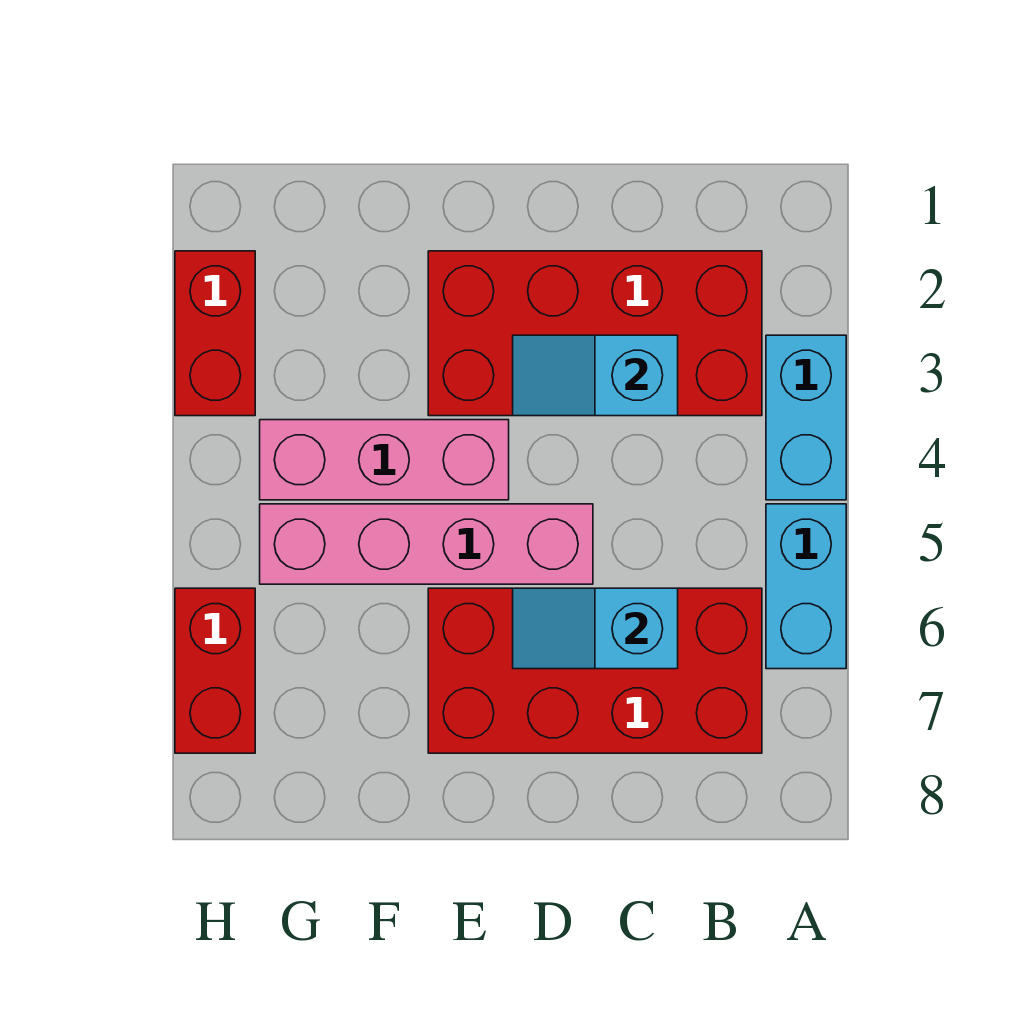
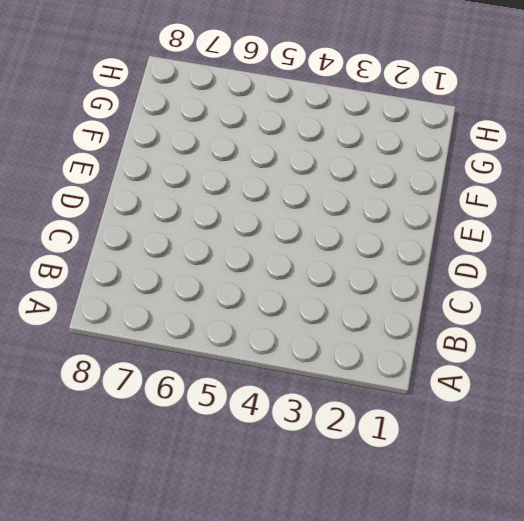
none -> cyan 1x2 brick [766,335,846,500]
none -> cyan 1x2 brick [766,504,846,669]

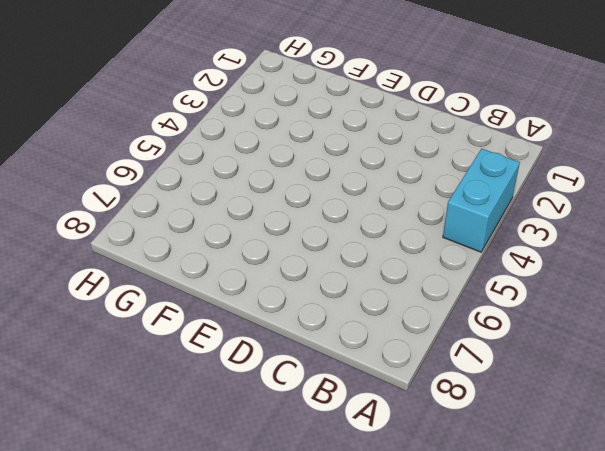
none -> cyan 1x2 brick [766,504,846,669]
none -> red 2x4 brick [428,251,762,416]

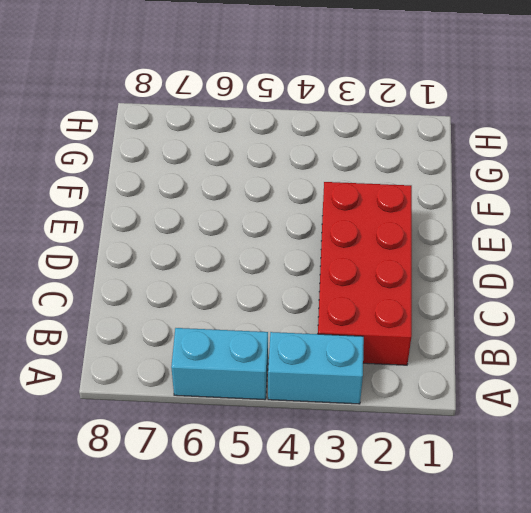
none -> red 2x4 brick [428,588,762,753]
none -> pink 1x4 brick [260,504,593,584]

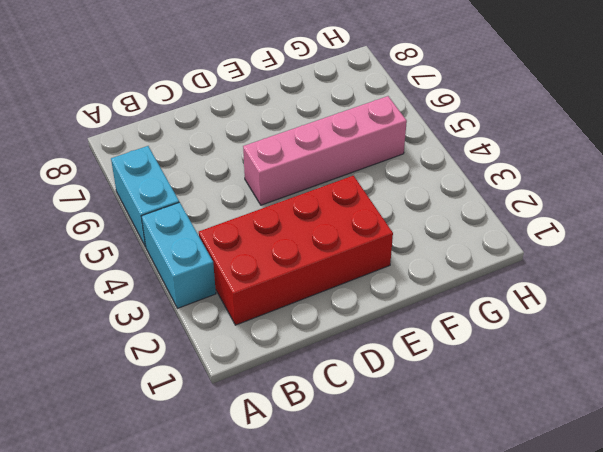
none -> red 2x4 brick [428,588,762,753]
none -> pink 1x3 brick [260,420,509,500]

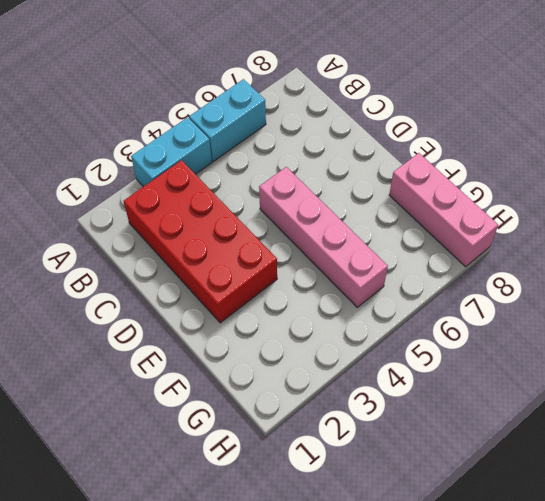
pink 1x3 brick [389,153,498,267] -> pink 1x3 brick moved to [260,420,509,500]
none -> red 2x4 brick [428,588,762,753]
none -> red 1x2 brick [175,251,255,416]

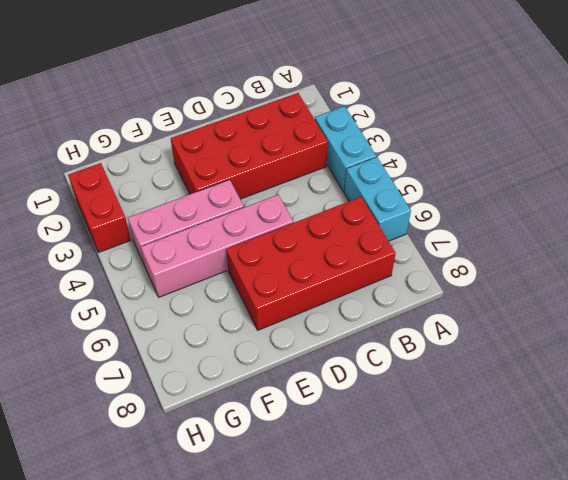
none -> red 1x2 brick [175,588,255,753]
none -> cyan 1x2 slope [513,335,678,416]

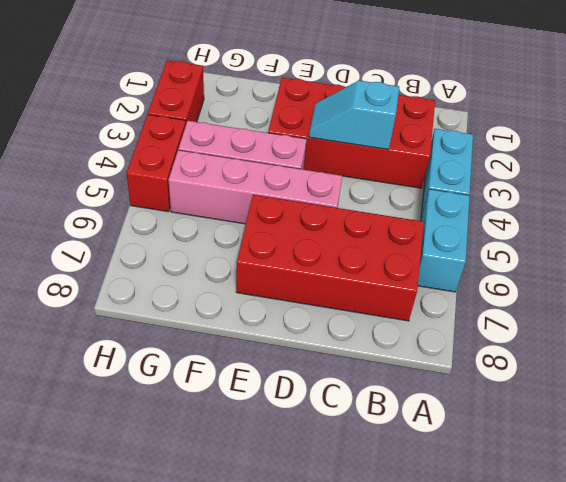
red 1x2 brick [126,115,186,212] -> red 1x2 brick moved to [175,588,255,753]
none -> cyan 1x2 slope [513,588,678,669]

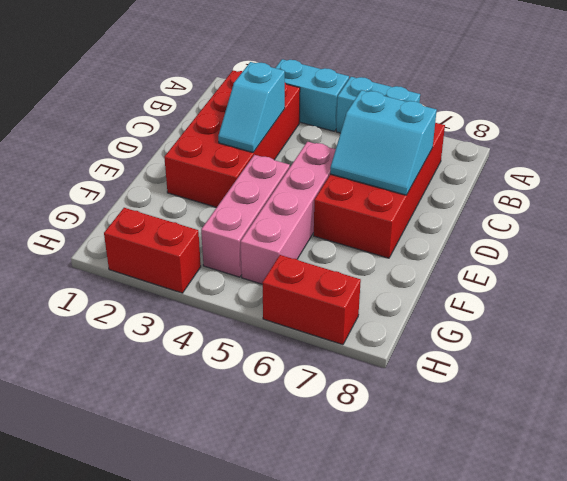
cyan 2x2 slope [330,90,437,195] -> cyan 1x2 slope [513,588,678,669]

